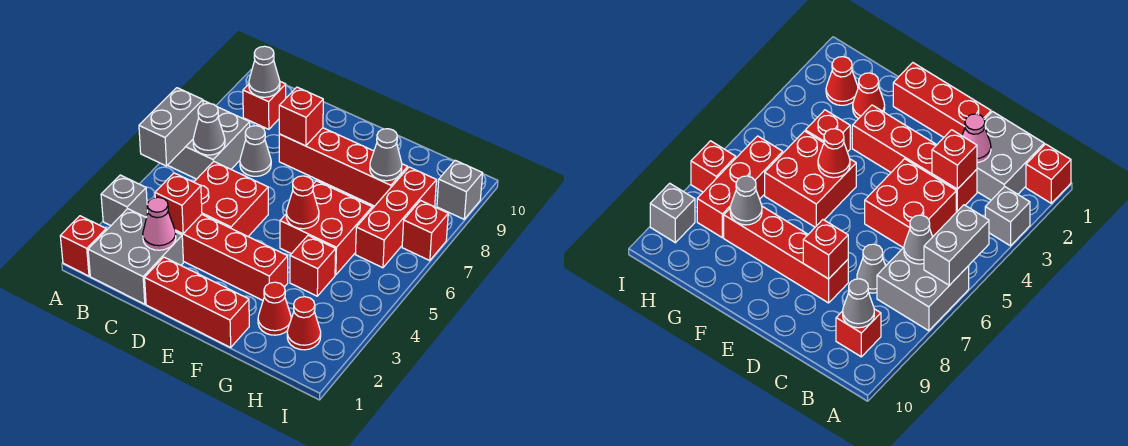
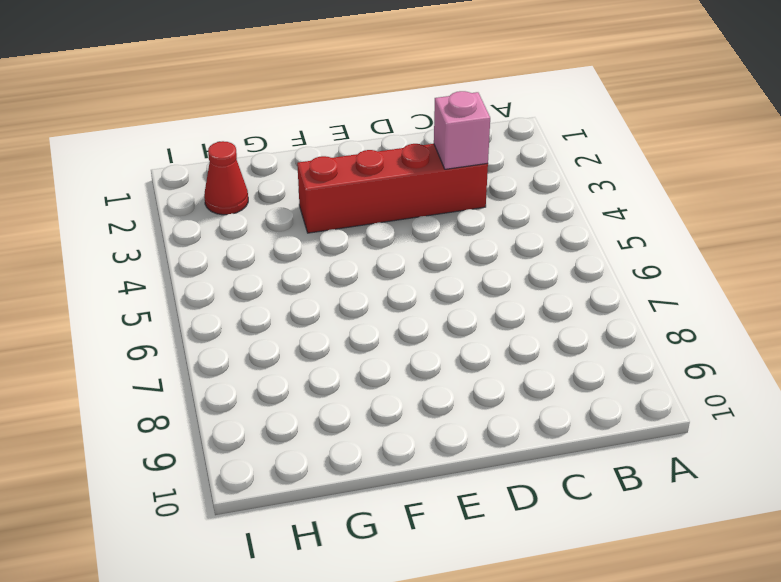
pink 1x1 brick [434,91,490,169] -> red 1x1 brick [155,173,202,234]
none -> red 1x1 brick [60,216,106,276]
none -> grey 1x1 brick [101,175,148,225]
none -> grey 2x2 brick [168,100,250,179]

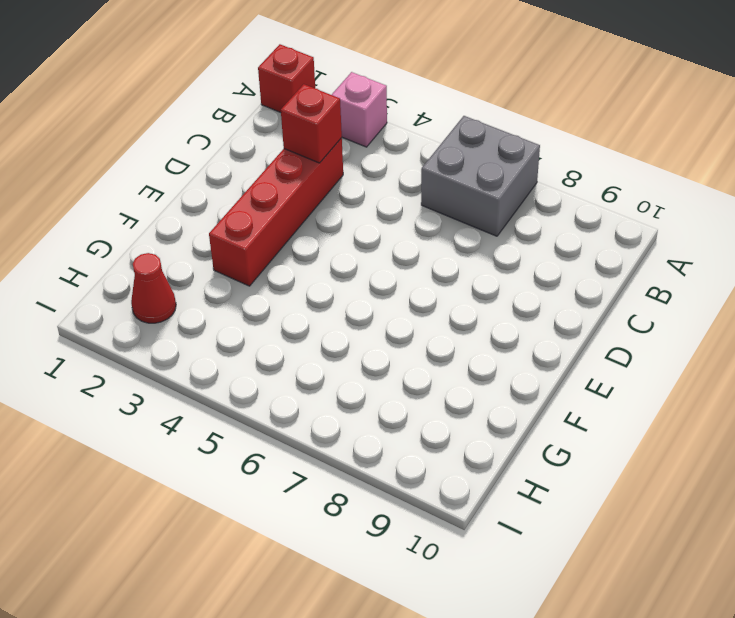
pink 1x1 brick [332,72,387,147] -> grey 1x1 brick [101,175,148,225]
none -> grey 2x2 brick [88,209,183,304]
none -> red 1x1 brick [243,82,286,129]
none -> red 2x2 brick [194,162,268,236]

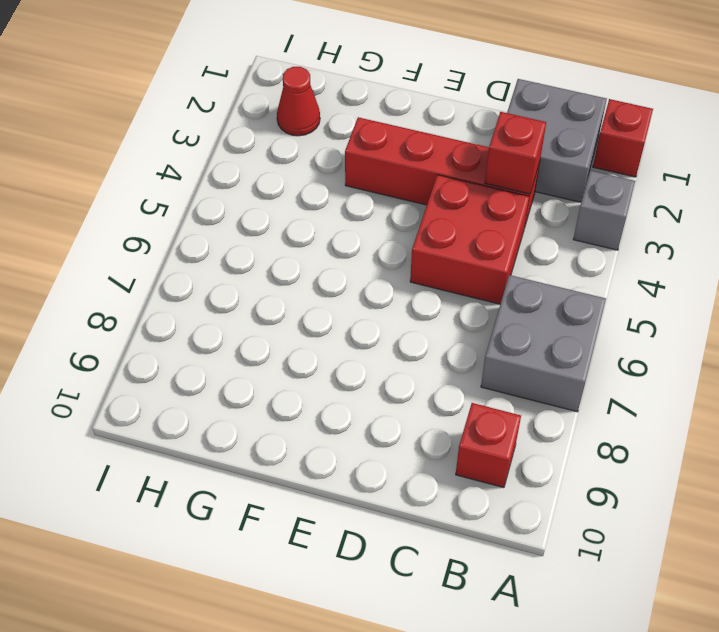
none -> grey 1x1 cone [240,126,271,176]
none -> red 1x3 brick [145,257,249,347]
none -> red 1x4 brick [279,128,408,206]

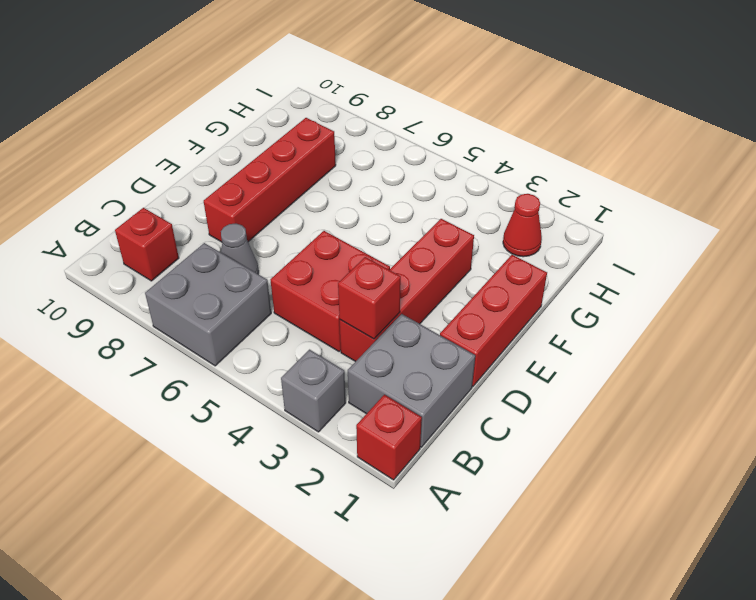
none -> red 2x2 brick [280,181,372,275]
none -> red 1x1 cone [258,282,291,335]
none -> red 1x1 brick [290,236,336,296]

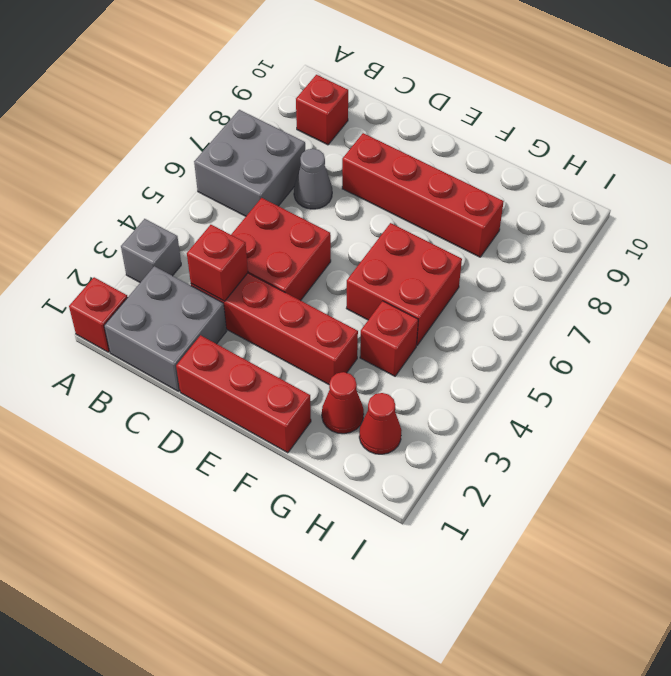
none -> red 1x3 brick [355,167,436,268]
none -> red 1x1 brick [402,201,448,261]
none -> grey 1x1 brick [437,160,483,219]

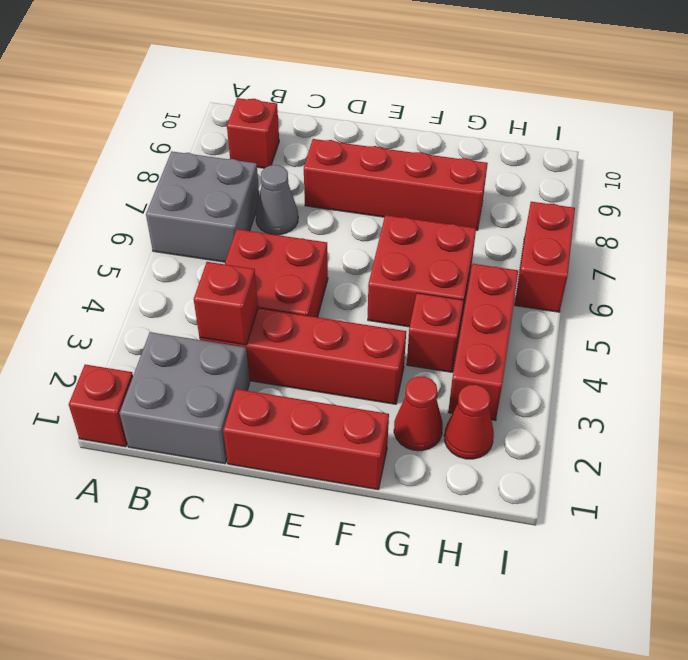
red 1x3 brick [448,264,518,420] -> red 1x3 brick moved to [355,167,436,268]
red 1x2 brick [515,202,575,312] -> red 1x1 brick [402,201,448,261]
none -> grey 1x1 brick [101,175,148,225]
none -> grey 1x1 brick [437,160,483,219]
none -> grey 1x2 brick [139,88,203,166]

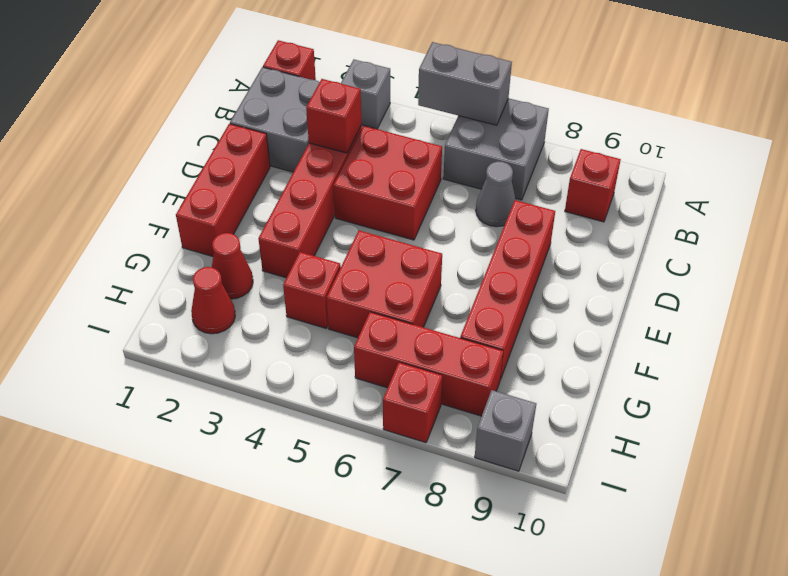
none -> grey 1x1 cone [193,103,225,155]
none -> grey 1x1 cone [249,46,280,97]
none -> pink 1x1 cone [143,197,176,250]

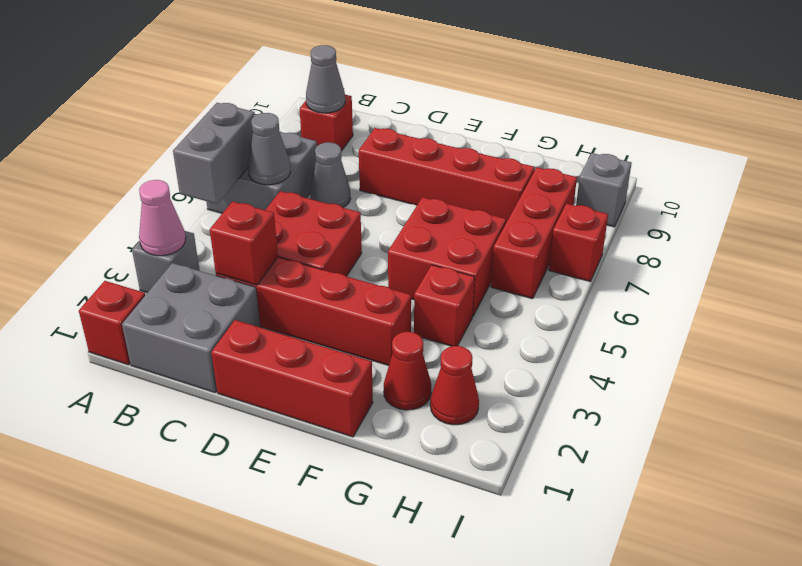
pink 1x1 cone [139,180,186,256] -> pink 1x1 cone moved to [143,197,176,250]
none -> red 1x1 brick [279,87,323,146]
none -> red 1x1 cone [286,176,319,229]
none -> grey 1x1 cone [370,129,402,181]

